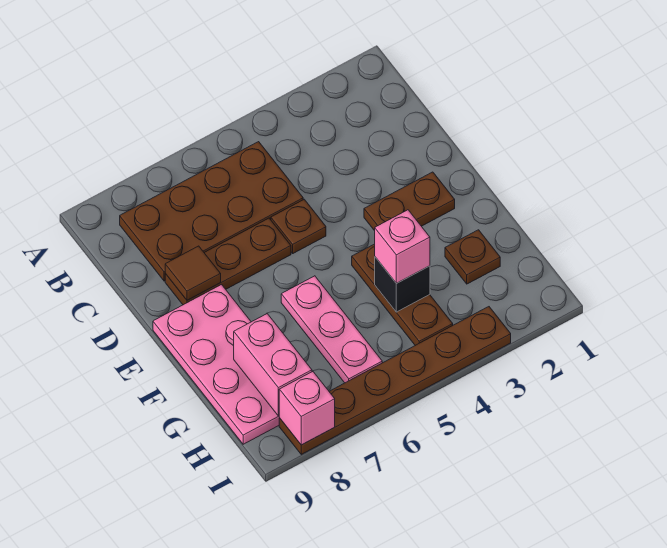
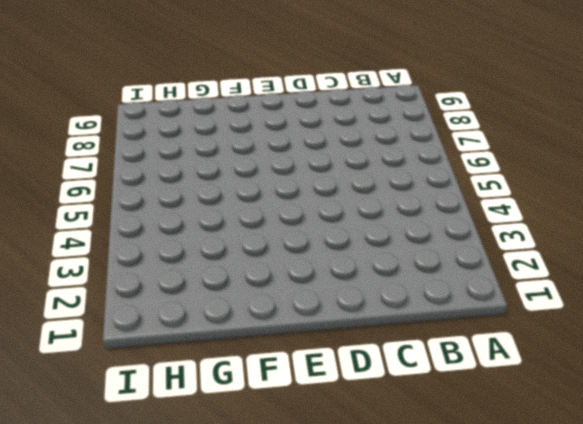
none -> brown 2x4 plate [120,142,303,281]
none -> brown 1x1 plate [271,199,326,253]
none -> brown 1x3 plate [165,218,291,305]

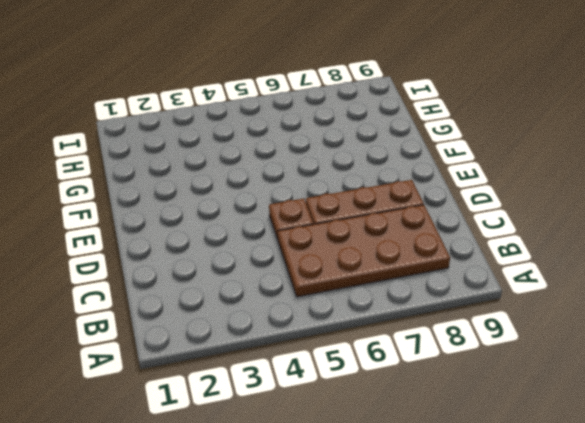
none -> brown 1x2 plate [364,172,455,231]
none -> pink 2x4 plate [153,285,279,444]
none -> brown 1x3 plate [352,244,453,345]

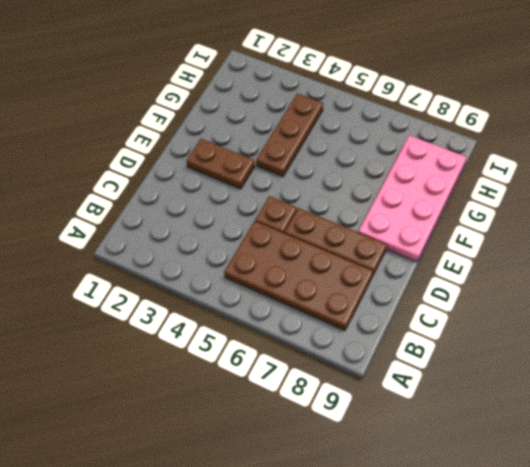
none -> pink 1x3 plate [281,276,382,383]
none -> brown 1x1 plate [445,230,500,284]
none -> brown 1x6 plate [279,307,511,454]

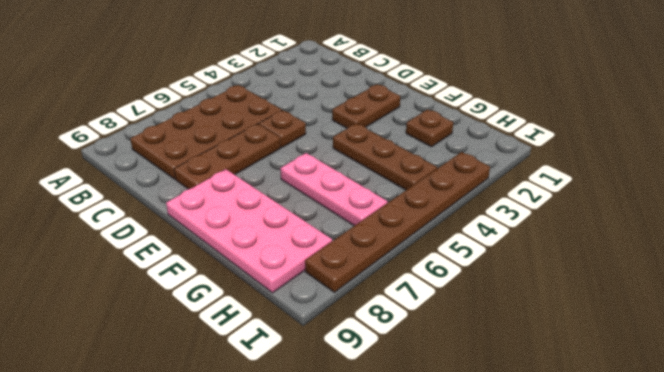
none -> brown 1x1 tile [165,246,221,300]
none -> black 1x1 brick [375,257,430,312]
none -> pink 1x2 brick [234,314,312,416]

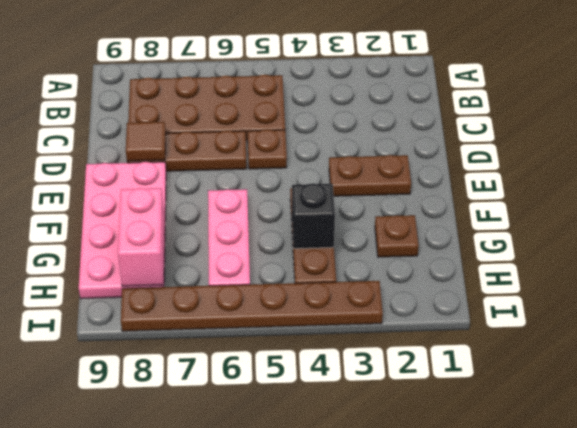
none -> pink 1x1 brick [279,372,335,445]
none -> pink 1x1 brick [375,210,430,283]

